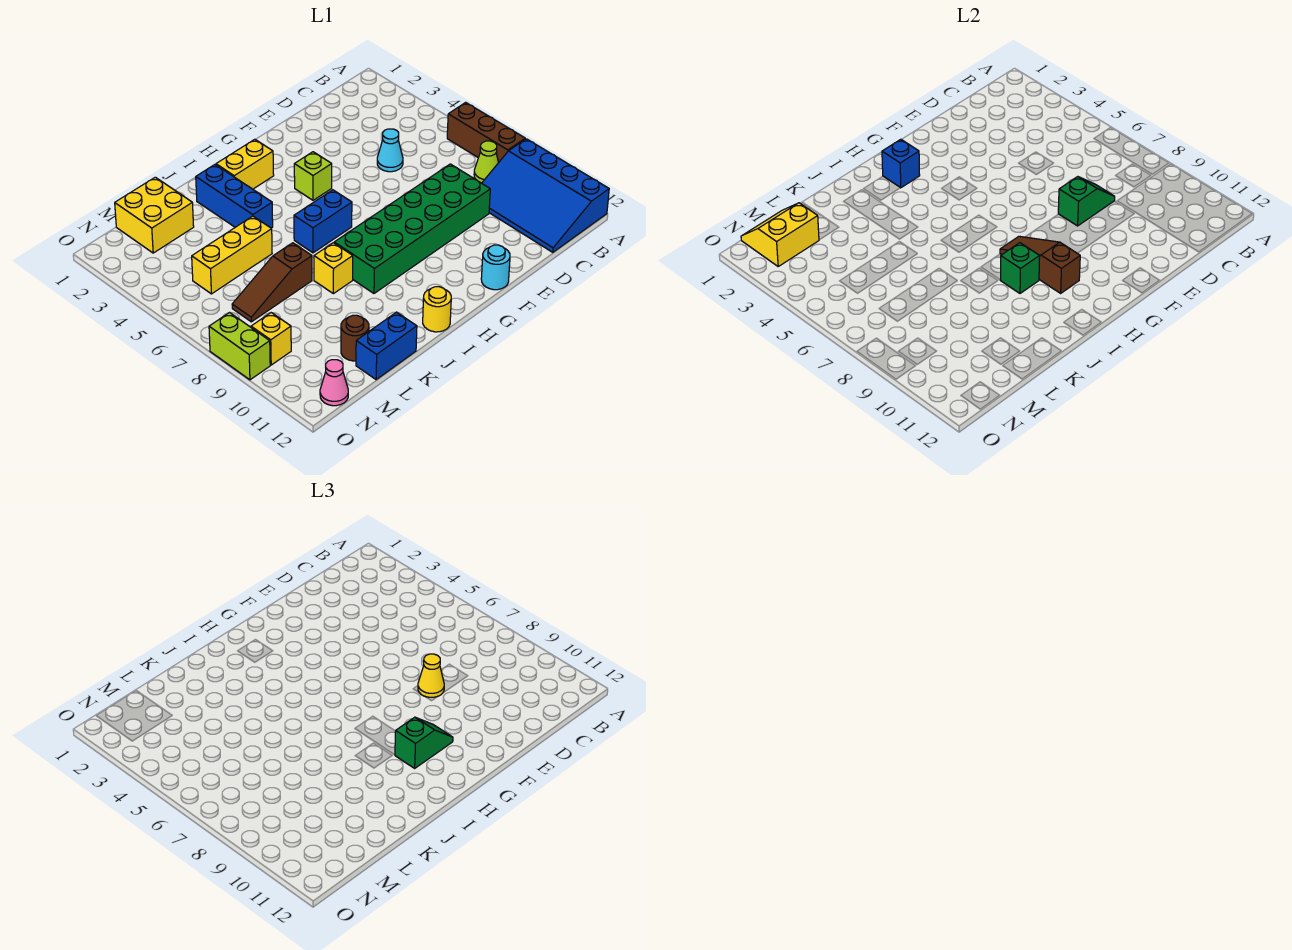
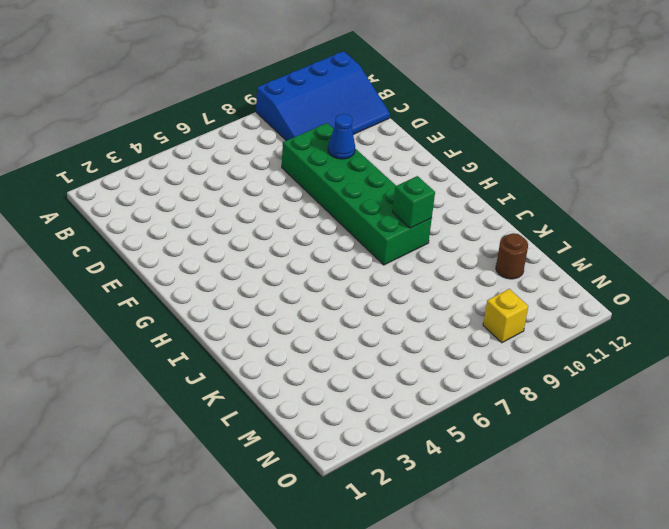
blue 1x1 cone [328,114,355,159] -> none
none -> brown 1x3 brick [447,102,525,162]
none -> lime 1x1 cone [474,141,499,183]
none -> cyan 1x1 cone [377,129,403,172]

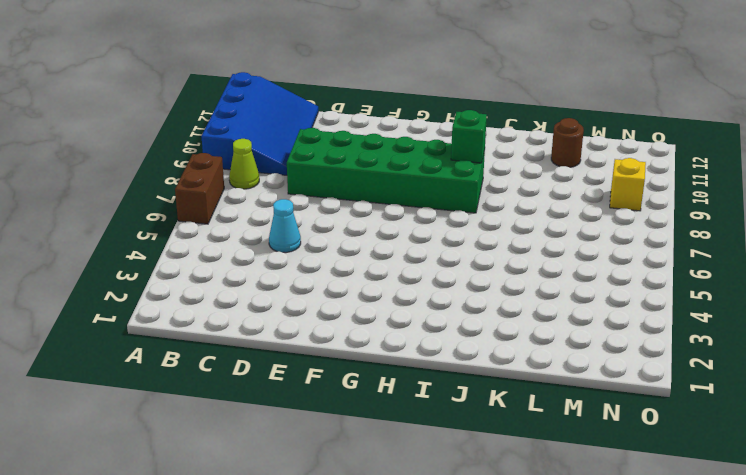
brown 1x2 brick [175,153,224,224] -> brown 1x3 brick [447,102,525,162]
none -> cyan 1x1 round brick [481,245,510,290]
none -> lime 1x1 brick [294,152,332,200]
none -> yellow 1x2 brick [216,139,274,189]

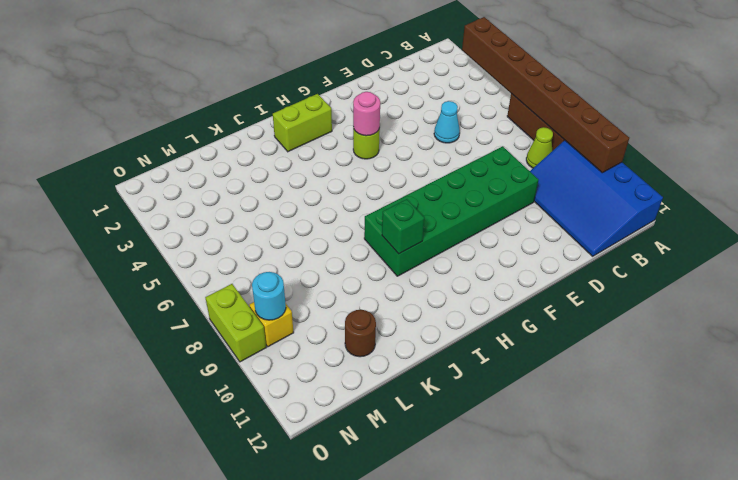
brown 1x8 brick [462,17,629,173] -> none
lime 1x1 round brick [353,127,380,159] -> lime 1x1 brick [294,152,332,200]
pink 1x1 round brick [353,92,380,136] -> none
lime 1x2 brick [273,94,332,152] -> yellow 1x2 brick [216,139,274,189]
cyan 1x1 round brick [252,272,286,320] -> cyan 1x1 round brick moved to [481,245,510,290]
none -> blue 1x2 brick [294,190,352,253]
none -> yellow 1x1 round brick [423,287,451,332]
none -> blue 1x3 brick [196,165,273,228]

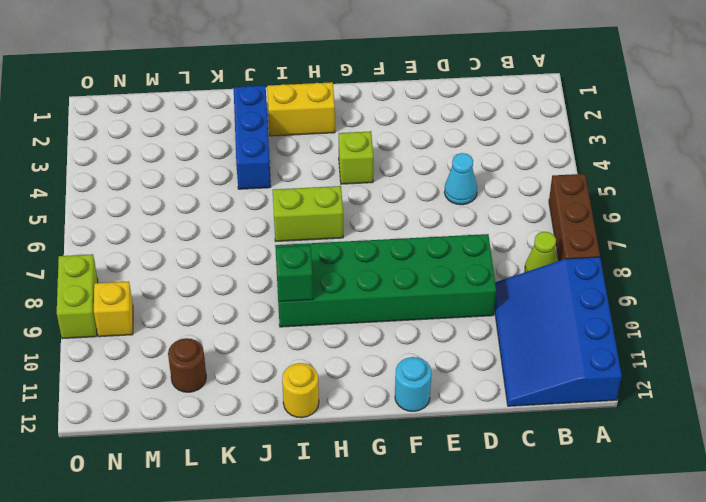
lime 1x2 brick [273,186,343,241] -> blue 1x2 brick [294,190,352,253]
none -> yellow 1x1 brick [314,243,353,294]
none -> yellow 1x3 brick [192,216,272,294]
none -> brown 1x3 slope [232,243,312,322]

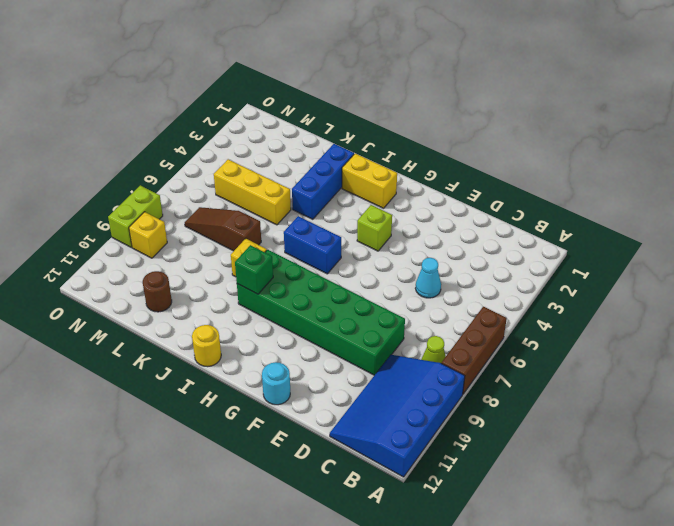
none -> blue 1x2 brick [356,312,417,379]
none -> yellow 2x2 brick [115,177,194,253]
none -> pink 1x1 cone [320,360,348,406]

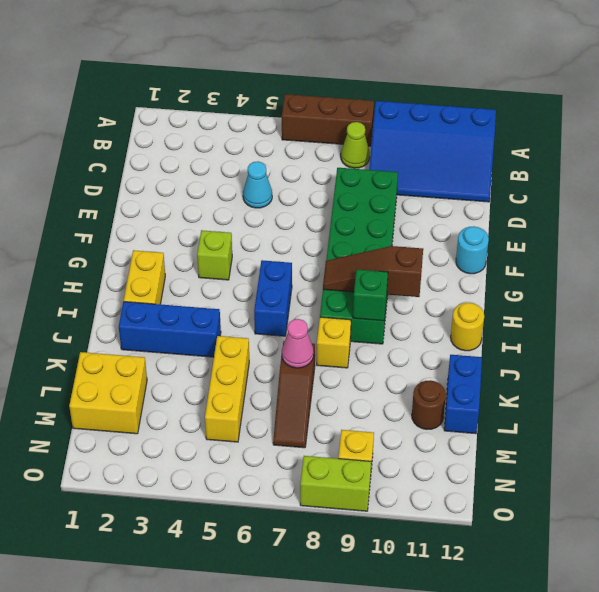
pink 1x1 cone [282,319,314,368] -> pink 1x1 cone moved to [320,360,348,406]
none -> green 1x2 slope [1058,177,1115,226]
none -> blue 1x1 brick [882,139,920,188]
none -> yellow 2x2 slope [741,203,819,266]

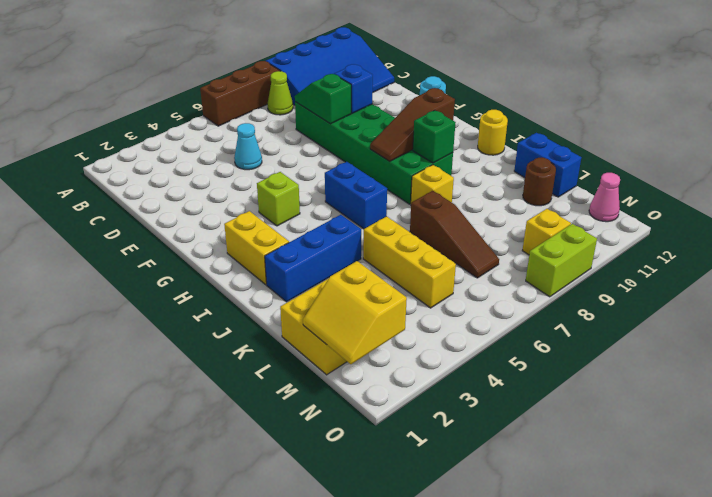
blue 1x1 brick [335,64,373,113] -> blue 1x1 brick moved to [882,139,920,188]
none -> yellow 1x1 cone [418,654,444,697]
none -> green 1x2 slope [395,717,453,768]

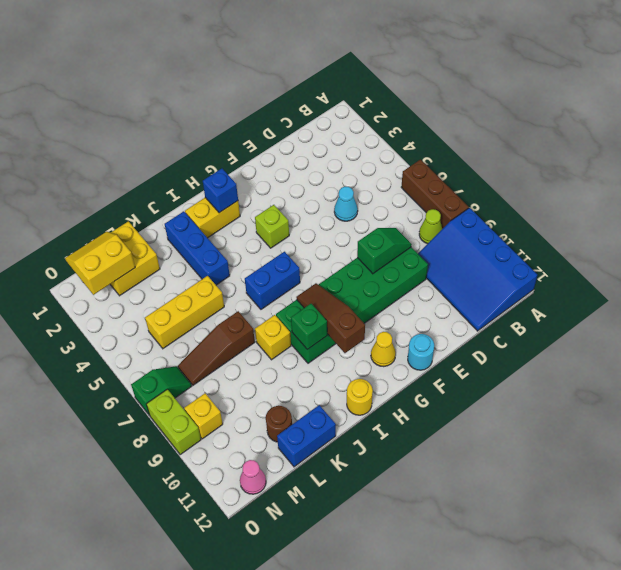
yellow 1x1 cone [371,332,396,367] -> yellow 1x1 cone moved to [418,654,444,697]
green 1x2 slope [131,366,192,415] -> green 1x2 slope moved to [395,717,453,768]

